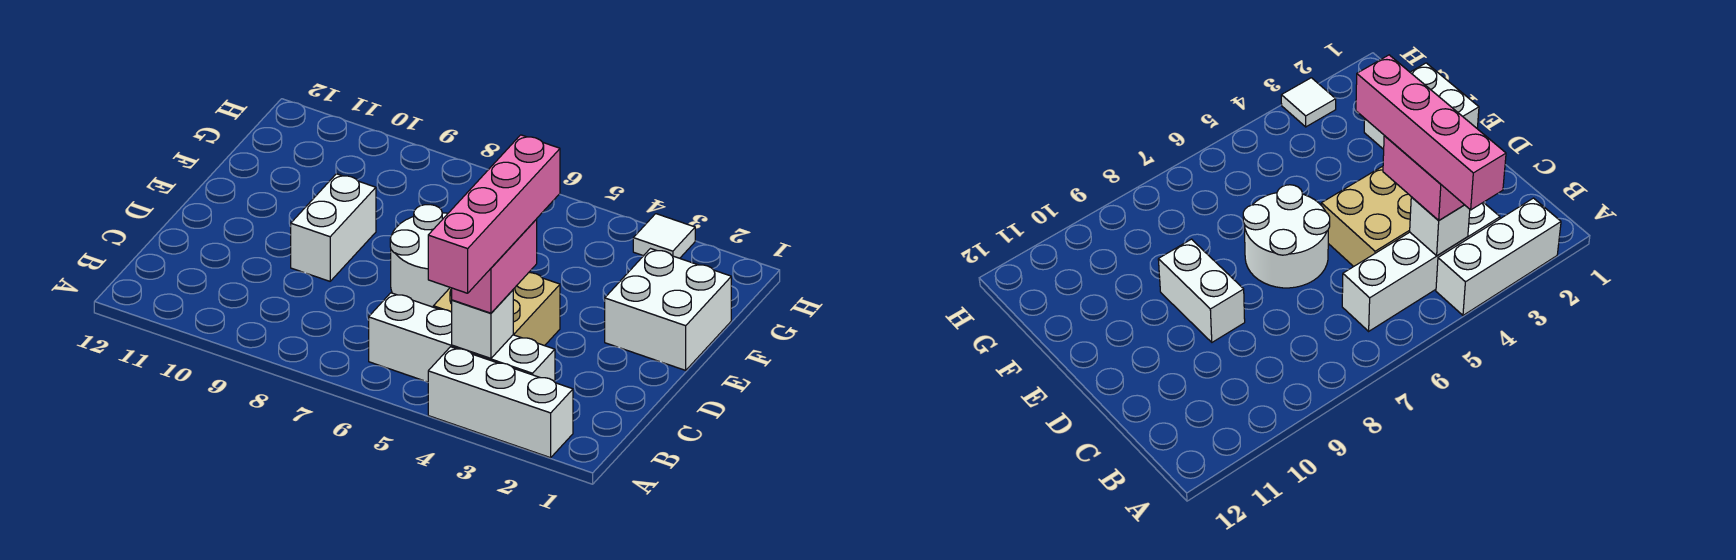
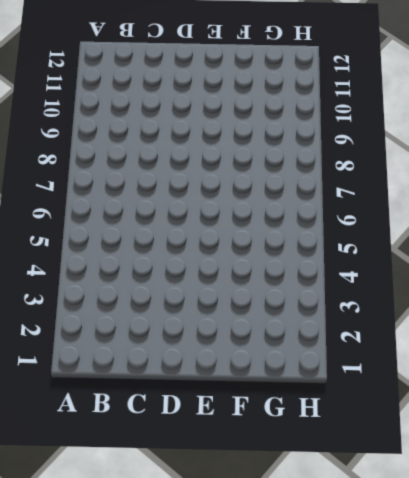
none -> white 1x3 brick [428,347,573,458]
none -> white 1x4 brick [369,293,555,382]

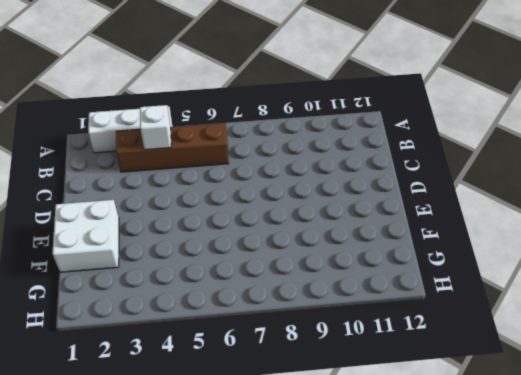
brown 1x4 brick [116,123,229,172] -> white 1x4 brick [369,293,555,382]
none -> tan 2x2 brick [433,273,560,346]
none -> white 2x2 round brick [390,205,450,307]

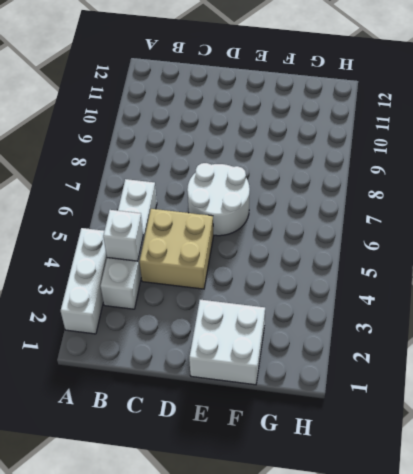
none -> white 1x2 brick [291,174,376,281]
none -> white 1x1 tile [633,214,695,258]

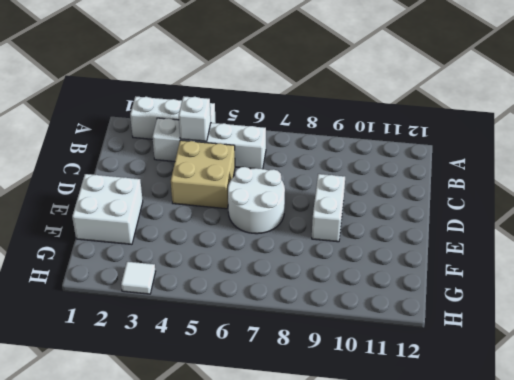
none -> pink 1x2 brick [452,219,537,313]
none -> pink 1x4 brick [428,135,560,293]

